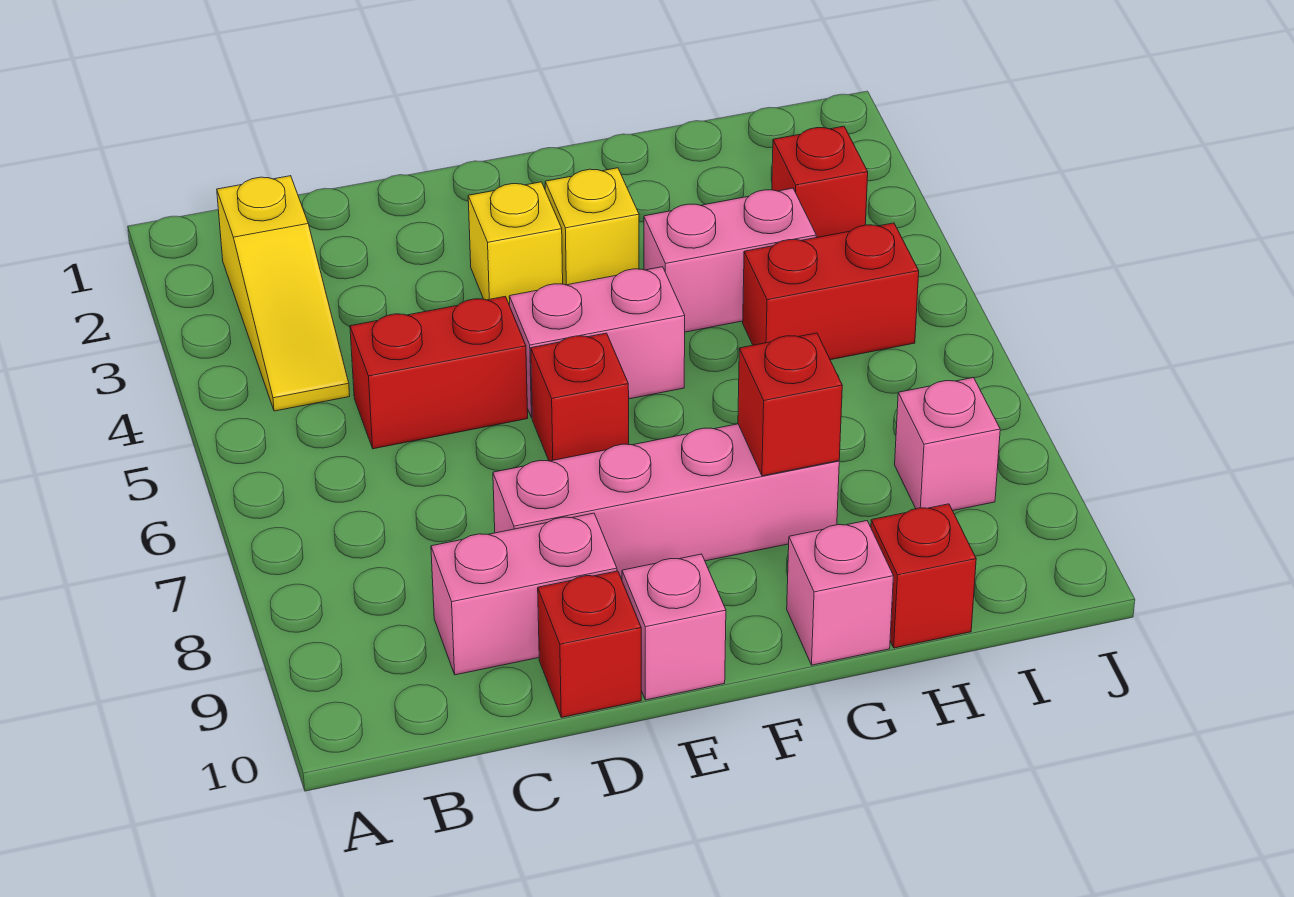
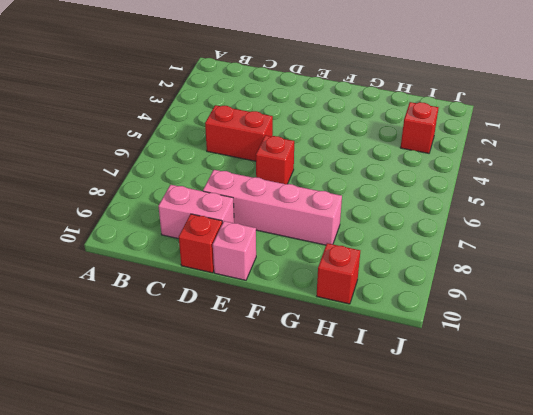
none -> yellow 1x3 slope [217,176,350,411]
none -> yellow 1x1 brick [468,182,563,305]
none -> pink 1x2 brick [509,267,685,418]

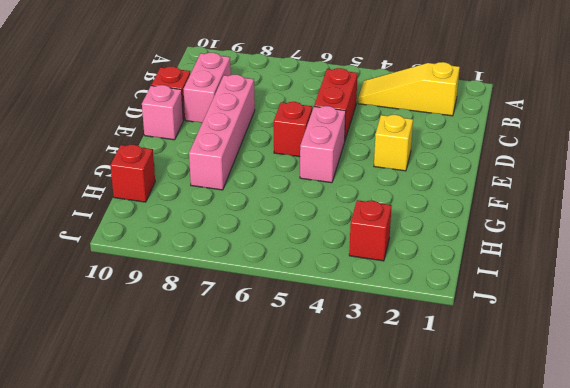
none -> yellow 1x1 brick [545,168,639,285]
none -> pink 1x2 brick [644,188,816,332]
none -> pink 1x1 brick [787,521,893,665]

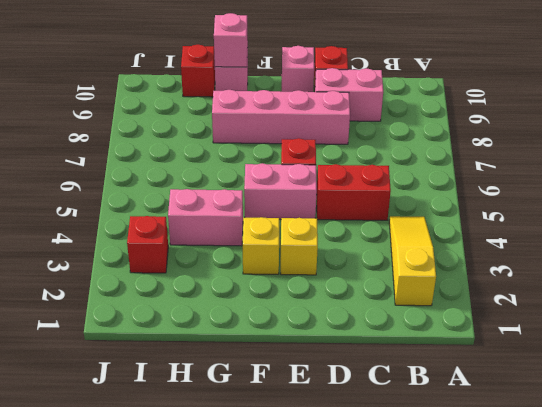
pink 1x1 brick [214,13,248,67] -> pink 1x1 brick moved to [895,378,1000,511]
none -> red 1x2 brick [743,223,919,360]
none -> red 1x1 brick [738,333,842,476]

